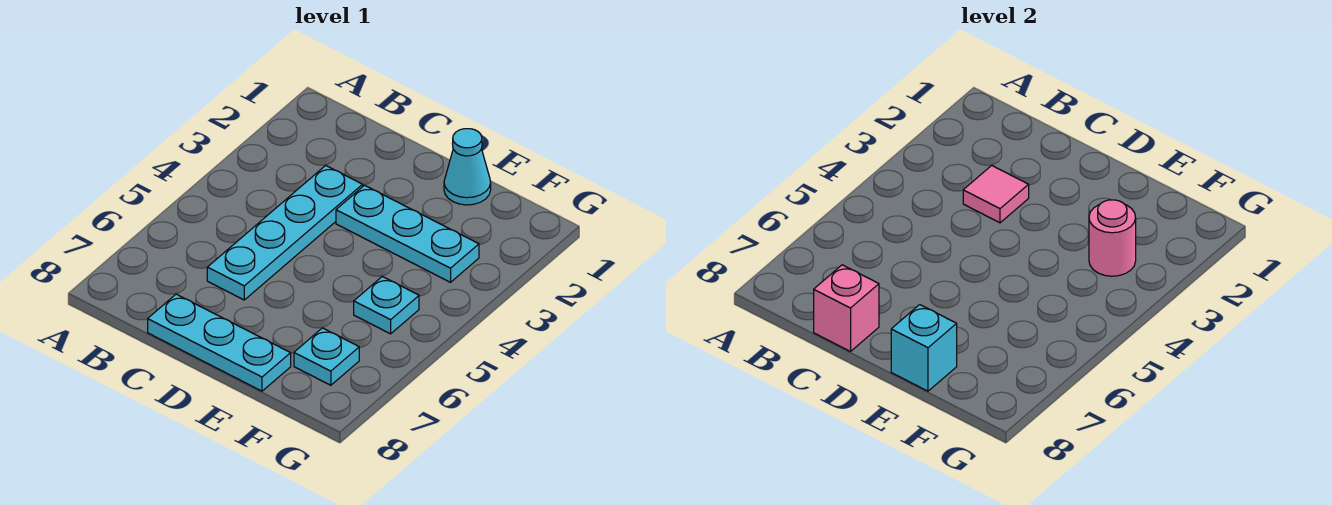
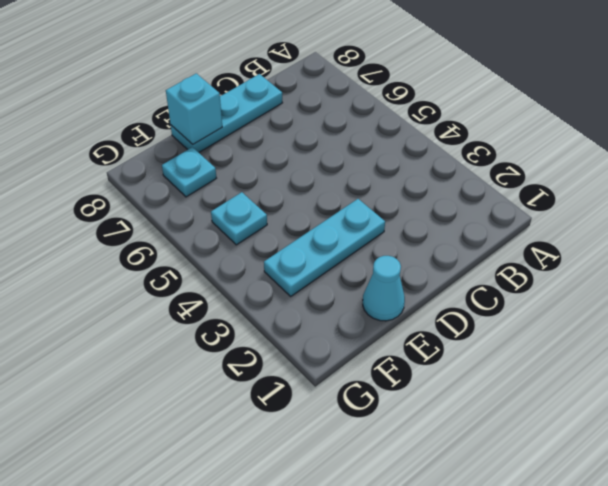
none -> cyan 1x4 plate [207,166,363,300]
none -> pink 1x1 tile [963,166,1029,223]

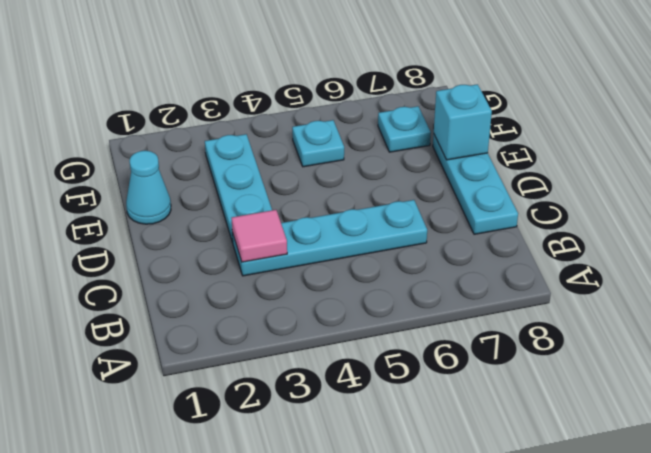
none -> pink 1x1 brick [814,265,879,352]
none -> pink 1x1 round brick [1089,200,1136,276]

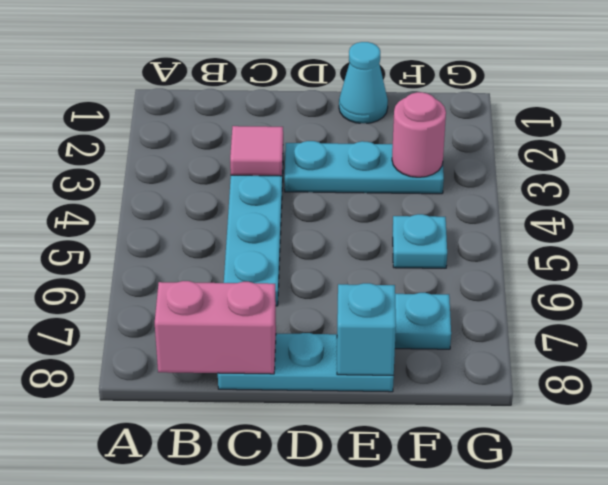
pink 1x2 brick [155,281,276,374] -> pink 1x1 brick [814,265,879,352]

